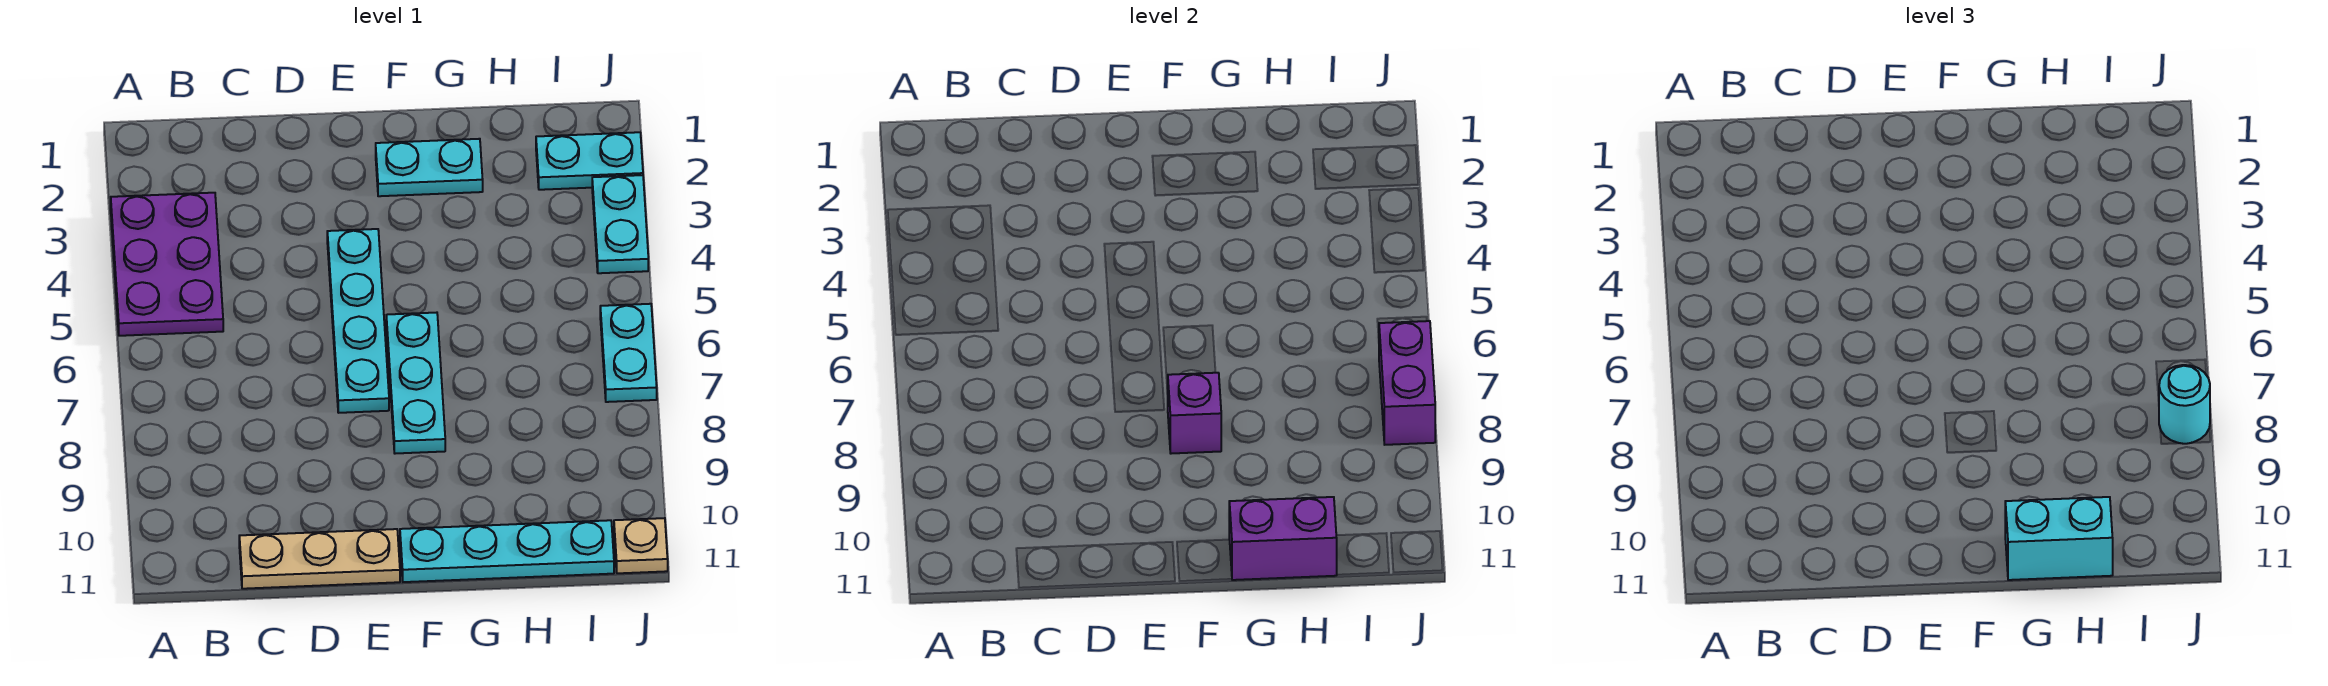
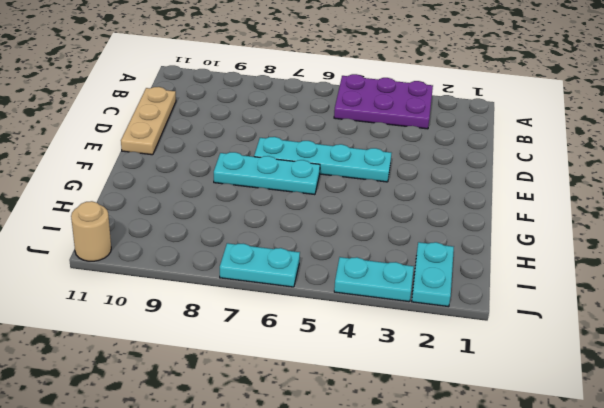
tan 1x1 round brick [71,201,111,261] -> tan 1x1 plate [614,518,668,573]
none -> cyan 1x2 plate [376,139,483,196]
none -> cyan 1x4 plate [400,520,614,582]
none -> purple 1x1 brick [1167,373,1221,454]

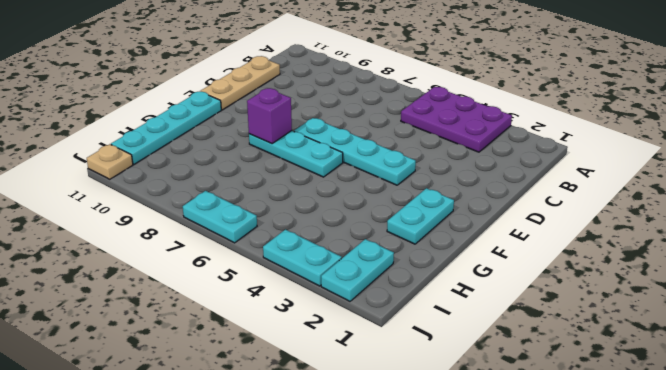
none -> purple 1x2 brick [1229,497,1337,580]
none -> purple 1x2 brick [1379,321,1435,445]
none -> cyan 1x2 brick [2005,497,2113,580]

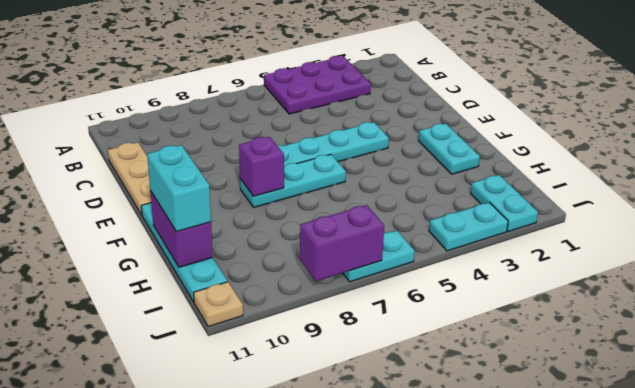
none -> cyan 1x1 round brick [2159,365,2210,444]

